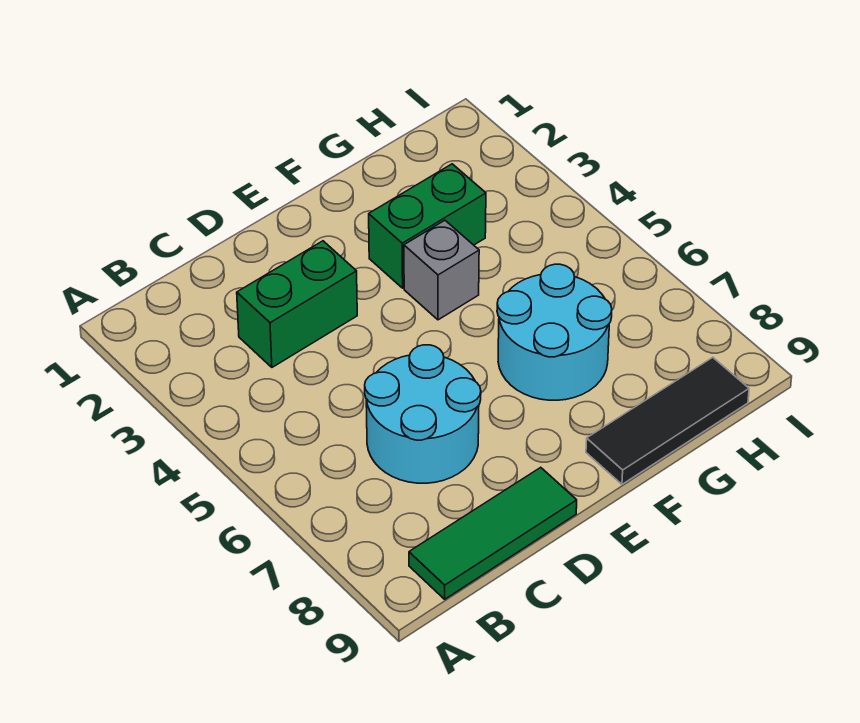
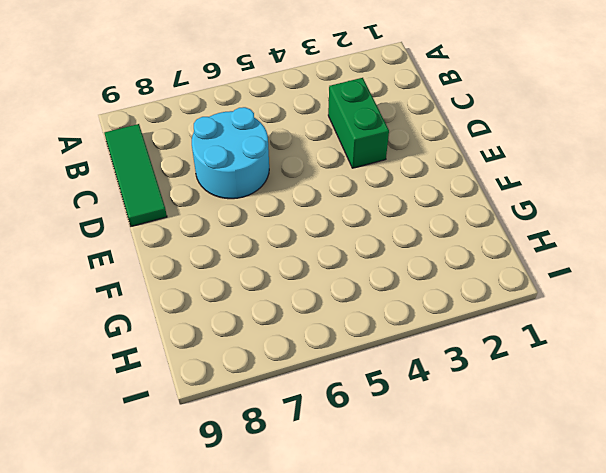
none -> green 1x2 brick [369,164,486,288]
none -> grey 1x1 brick [404,220,479,320]

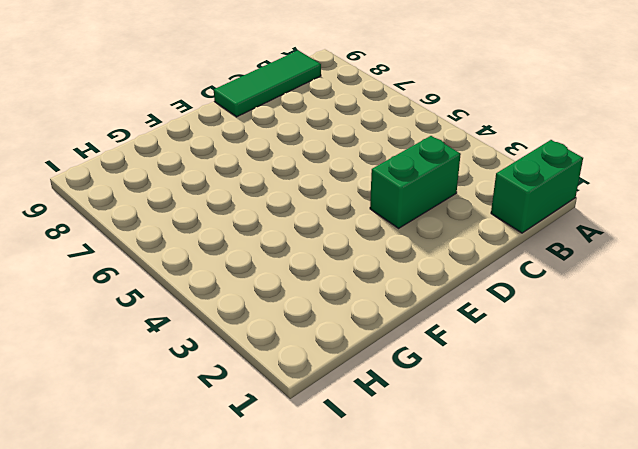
green 1x2 brick [491,140,583,233] -> green 1x2 brick moved to [369,164,486,288]
none -> cyan 2x2 round brick [365,345,481,483]
none -> grey 1x1 brick [404,220,479,320]

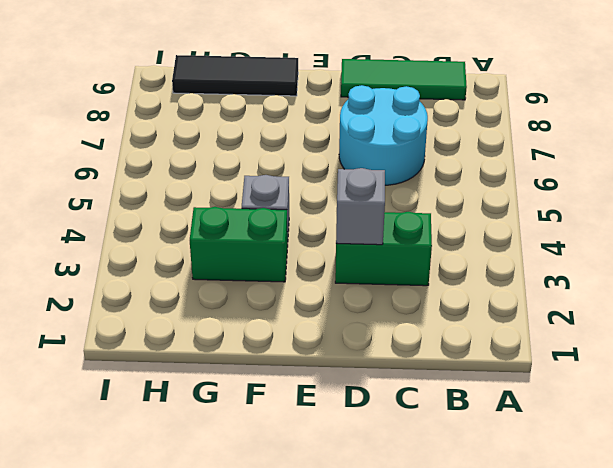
grey 1x1 brick [336,168,385,245] -> none
none -> cyan 2x2 round brick [497,264,612,400]

